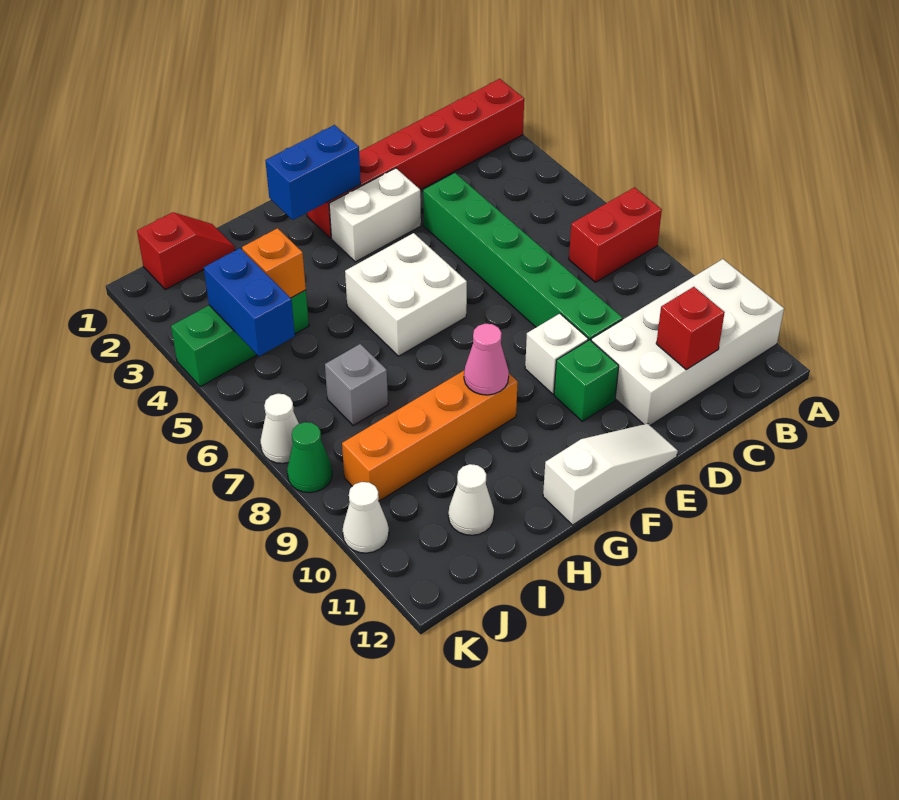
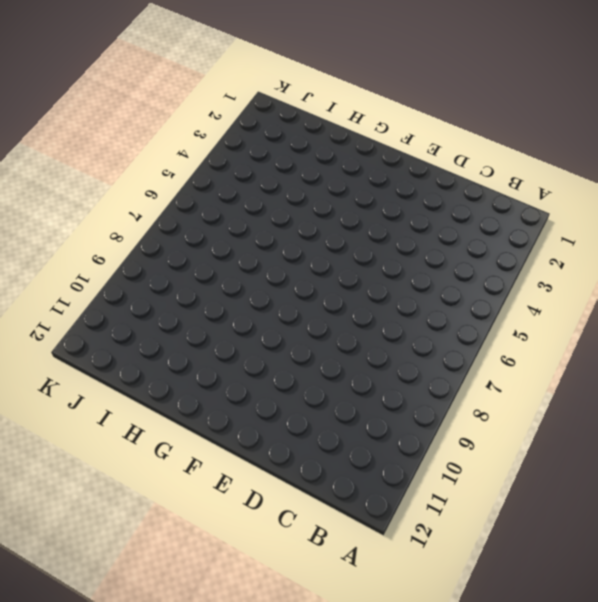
none -> red 1x6 brick [307,79,524,238]
none -> red 1x2 brick [569,187,662,282]
none -> white 2x4 brick [591,259,784,425]

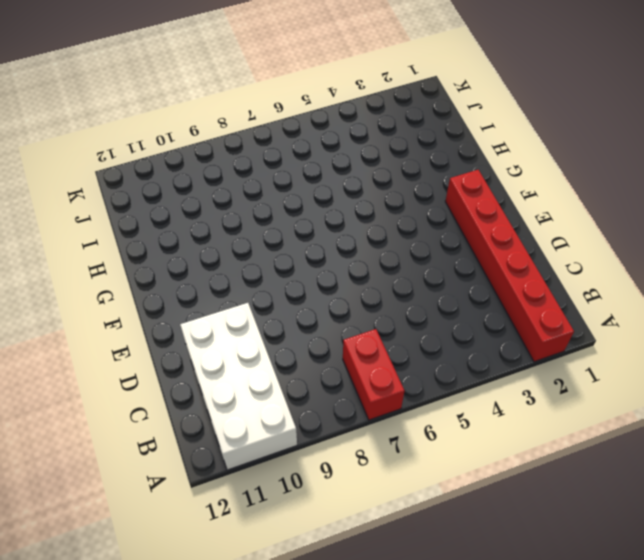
none -> green 1x6 brick [423,173,622,340]
none -> white 1x2 brick [329,168,421,262]
none -> white 1x1 brick [525,314,588,394]

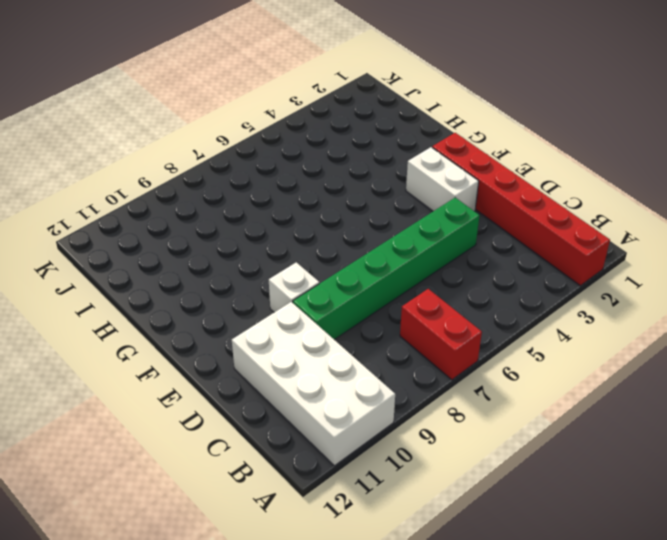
none -> green 1x1 brick [554,340,619,421]
none -> white 1x3 slope [543,424,678,525]
none -> white 2x2 brick [345,233,467,356]

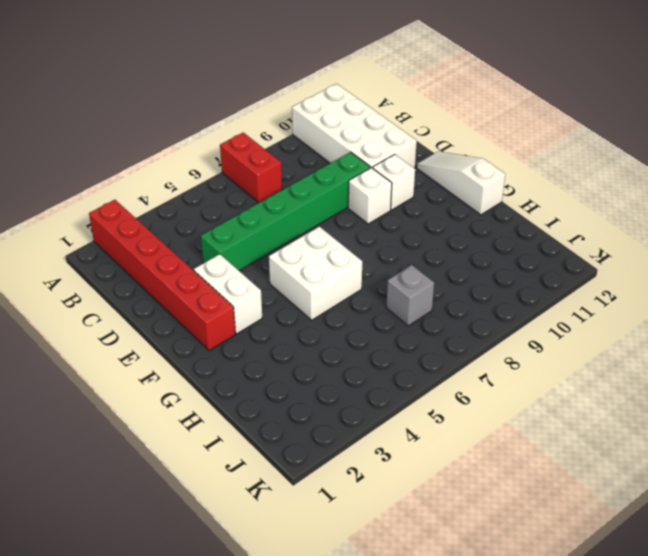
white 1x1 brick [373,154,415,210] -> green 1x1 brick [554,340,619,421]
none -> orange 1x4 brick [342,371,518,501]
none -> red 1x2 slope [137,212,235,290]
none -> green 1x3 brick [171,290,309,387]

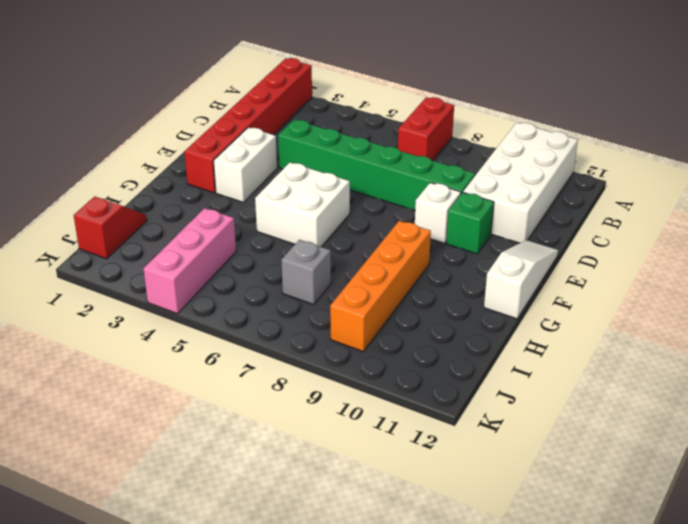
pink 1x3 brick [144,208,236,314] -> green 1x3 brick [171,290,309,387]
none -> white 1x1 cone [448,464,494,535]
none -> white 1x1 cone [260,394,299,463]
none -> green 1x1 cone [287,422,332,493]

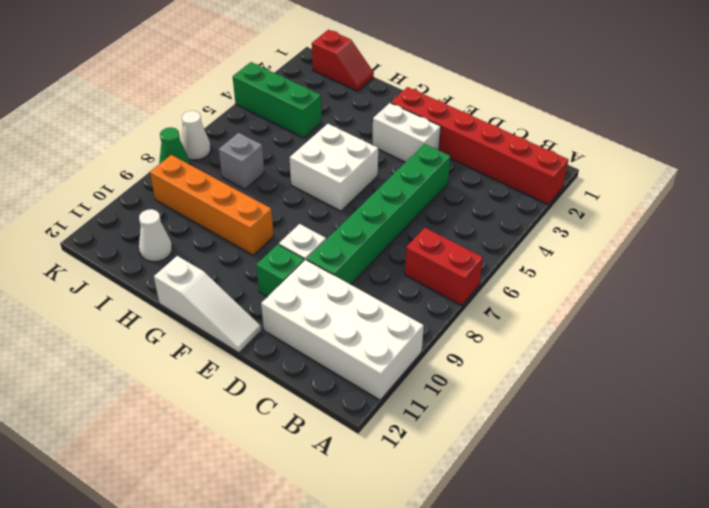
none -> white 1x1 cone [343,482,389,553]
none -> red 1x1 brick [656,287,725,370]
none -> blue 1x2 brick [265,125,361,220]

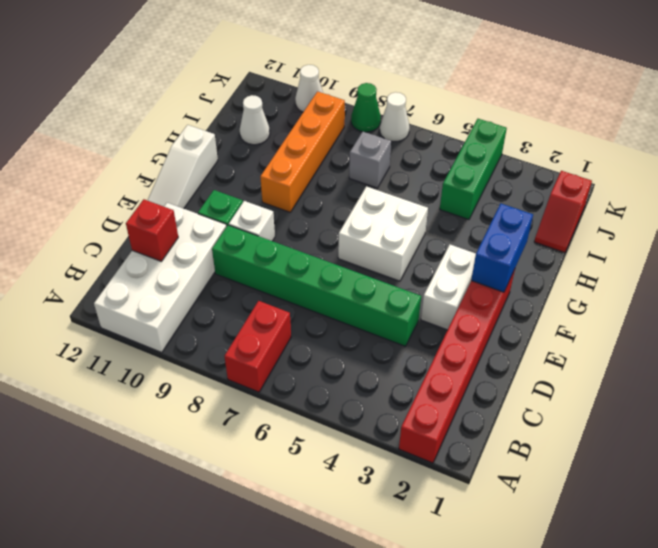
none -> pink 1x1 cone [464,324,509,395]
none -> orange 1x1 brick [242,228,306,298]
none -> blue 1x2 brick [204,248,295,356]

